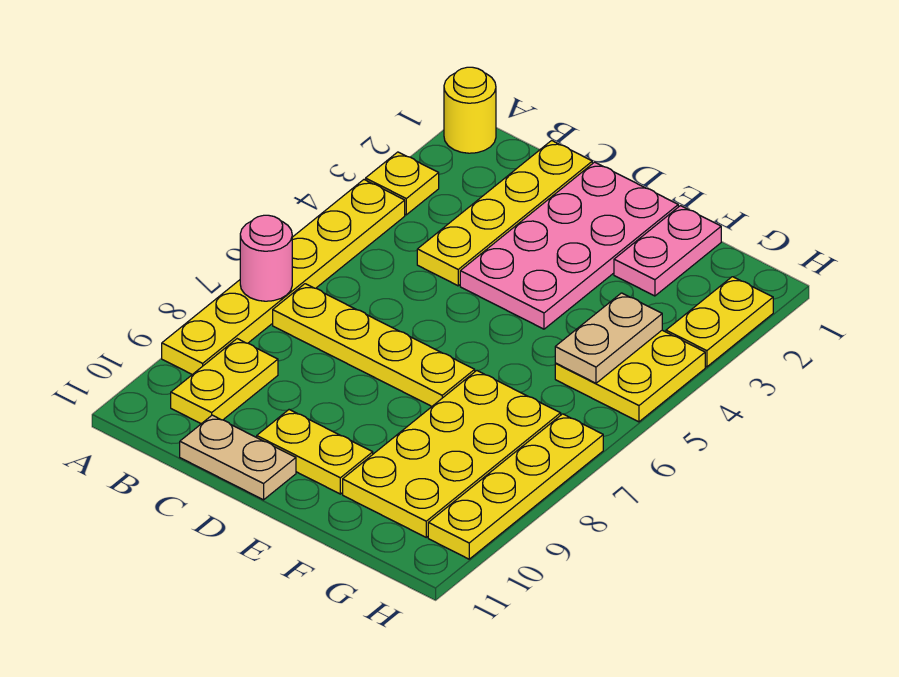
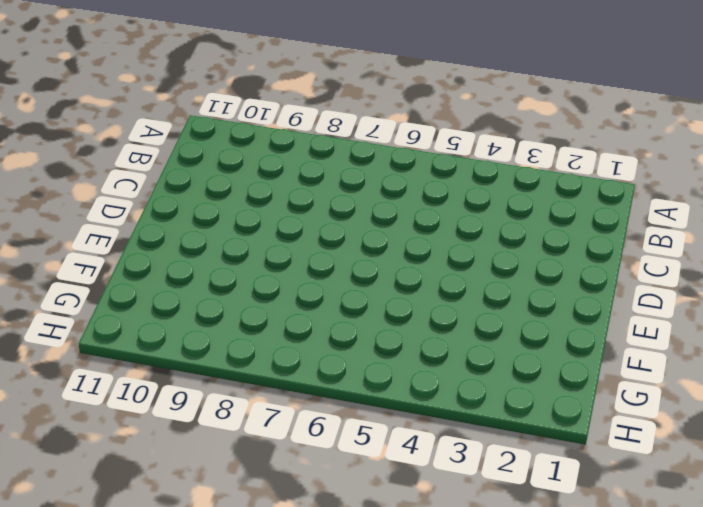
none -> yellow 1x1 round brick [444,67,496,153]
none -> yellow 1x1 plate [366,152,439,215]
none -> yellow 1x6 plate [162,180,405,375]

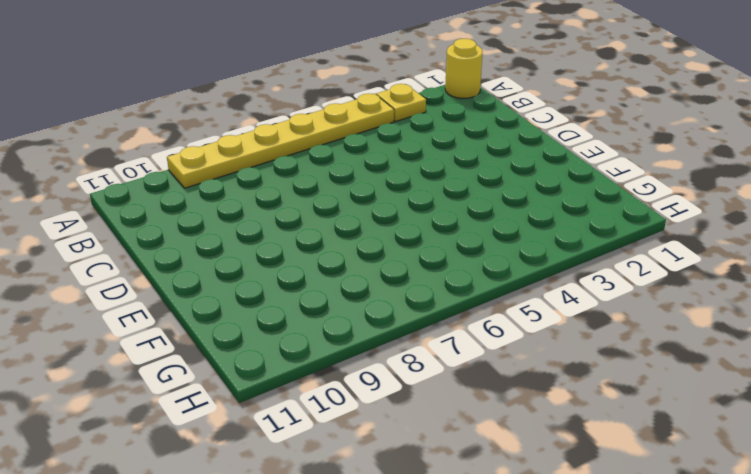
none -> yellow 1x4 plate [273,284,475,406]
none -> yellow 1x2 plate [171,339,278,424]
none -> yellow 1x4 plate [417,140,592,286]

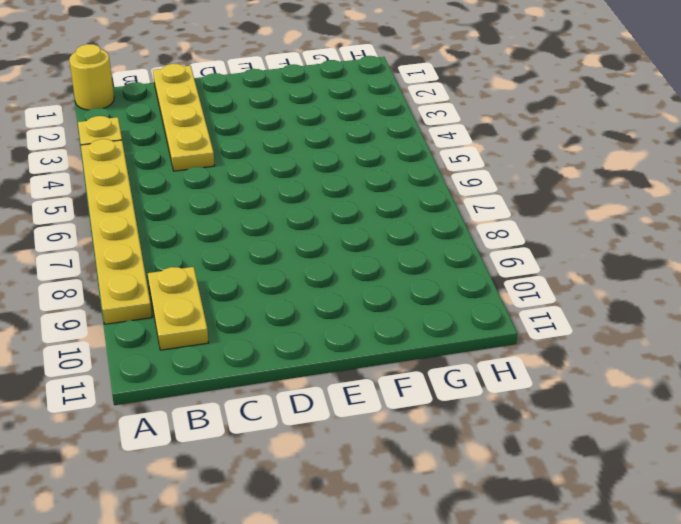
none -> yellow 1x4 plate [273,284,475,406]
none -> tan 1x2 plate [180,415,296,500]
none -> pink 2x4 plate [460,162,678,329]

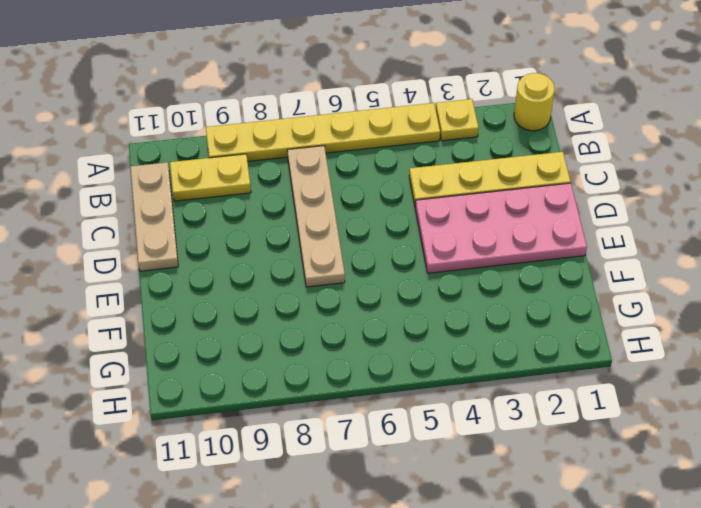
tan 1x4 plate [287,146,345,287] -> yellow 1x4 plate [273,284,475,406]
tan 1x3 plate [130,162,178,271] -> tan 1x2 plate [180,415,296,500]
none -> yellow 1x2 plate [257,410,373,494]
none -> pink 1x2 plate [614,206,721,296]
none -> yellow 2x4 plate [343,371,561,537]

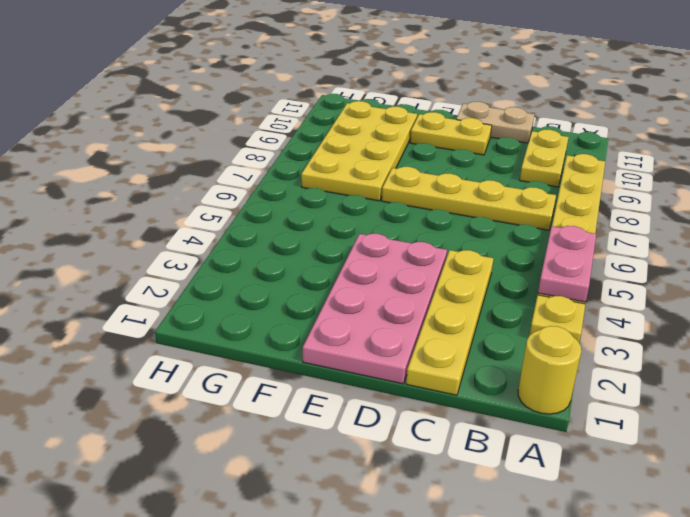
pink 1x2 plate [538,226,596,302] -> pink 1x2 plate moved to [614,206,721,296]
none -> yellow 2x2 plate [555,330,705,422]
none -> yellow 1x2 plate [666,277,773,367]
none -> yellow 1x4 plate [428,414,603,559]

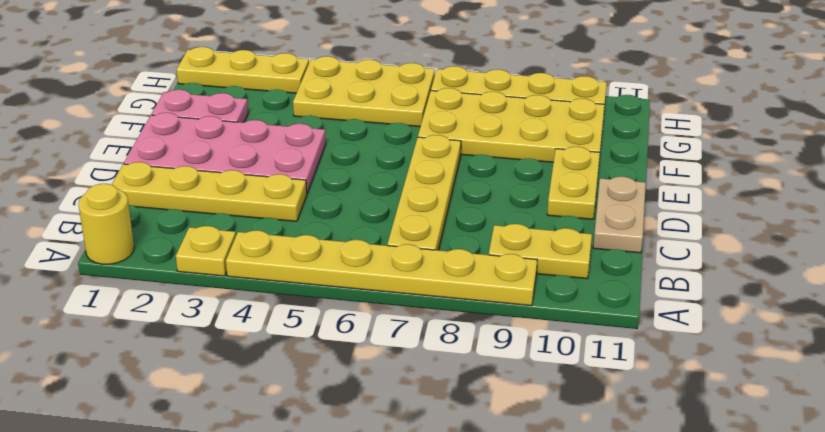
yellow 2x3 plate [293,56,435,127] -> yellow 2x2 plate [555,330,705,422]
yellow 1x3 plate [177,47,309,93] -> yellow 1x2 plate [666,277,773,367]
none -> pink 1x1 round brick [240,215,292,301]
none -> tan 1x2 plate [555,293,662,383]

